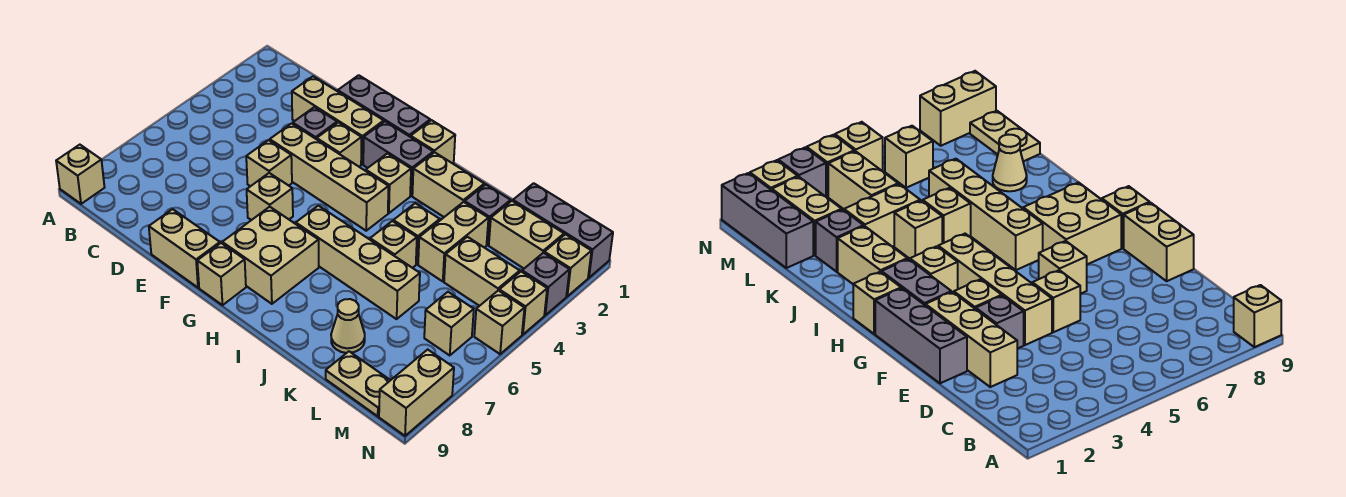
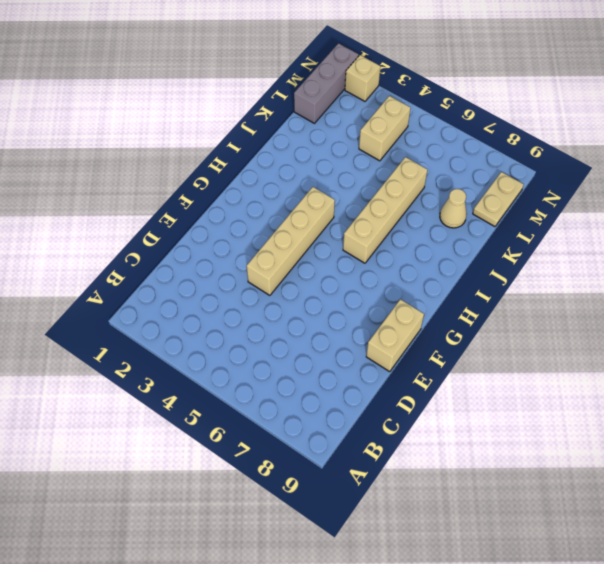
none -> tan 1x1 brick [56,145,105,204]
none -> tan 1x3 brick [292,76,384,164]
none -> grey 1x3 brick [338,75,430,137]
none -> grey 1x1 brick [293,107,337,139]

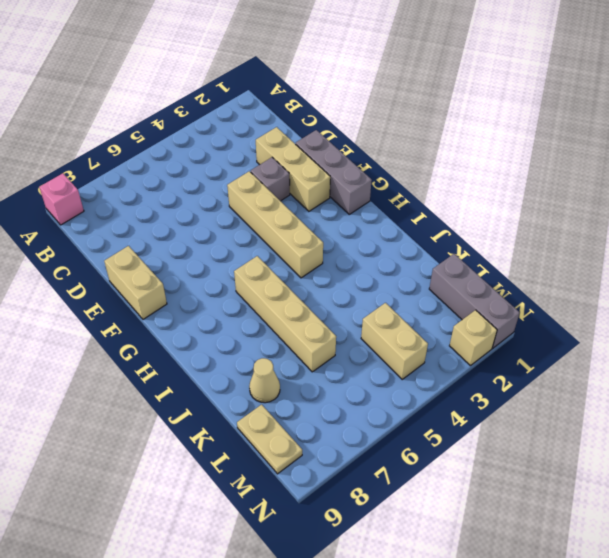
pink 1x1 brick [39,173,84,225] -> tan 1x1 brick [56,145,105,204]
none -> tan 1x1 brick [246,140,292,186]
none -> tan 1x1 brick [317,122,361,167]
none -> tan 1x1 brick [247,173,293,220]
none -> grey 1x2 brick [363,121,433,196]

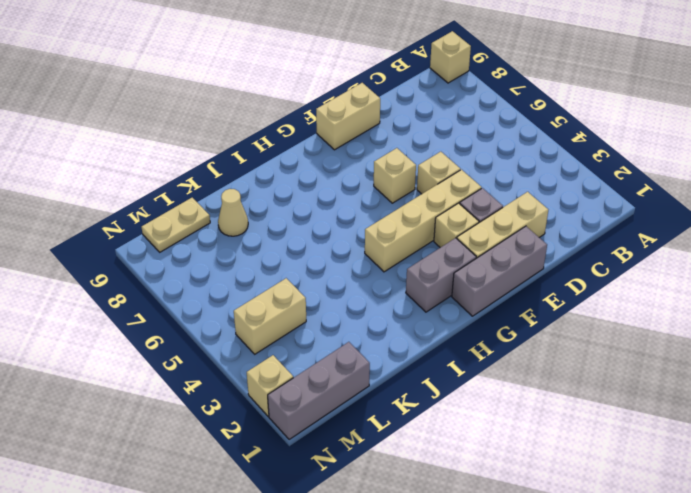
none -> tan 2x2 brick [222,207,319,304]
none -> tan 1x1 brick [197,243,246,305]
none -> tan 1x1 brick [411,120,455,163]
none -> tan 1x1 brick [366,153,411,213]

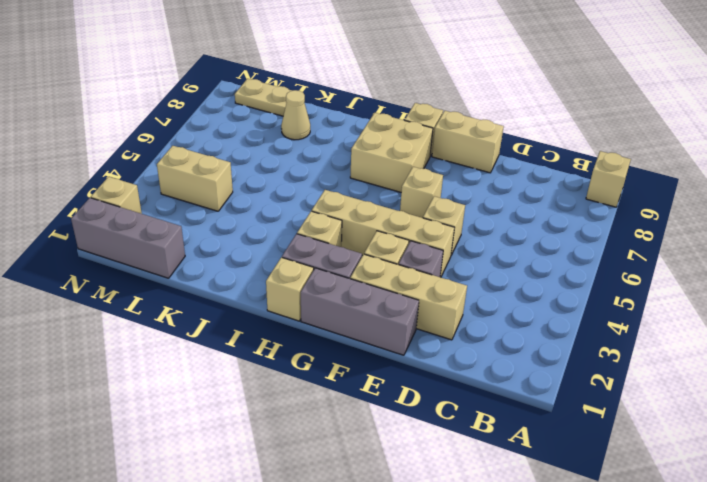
none -> tan 1x4 brick [296,206,420,319]
none -> tan 1x2 brick [412,152,484,217]
none -> tan 1x1 brick [393,203,440,264]
none -> tan 1x1 brick [370,221,417,268]

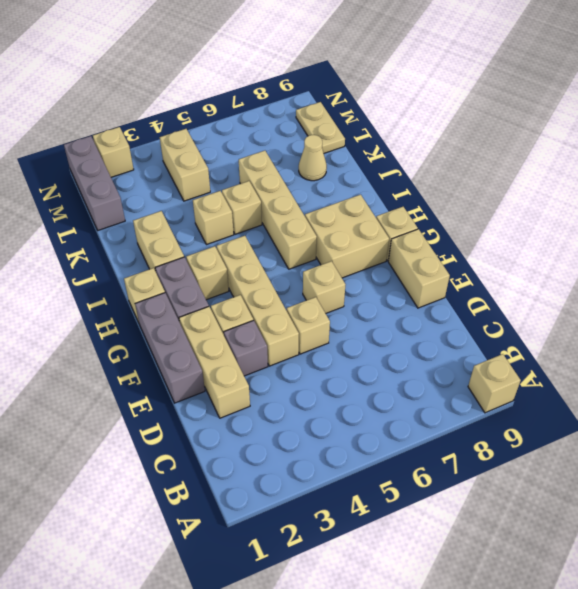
none -> grey 1x1 brick [465,184,511,245]
none -> tan 1x2 brick [418,202,488,281]
none -> tan 1x2 brick [489,201,564,268]
none -> tan 1x1 brick [424,292,474,355]

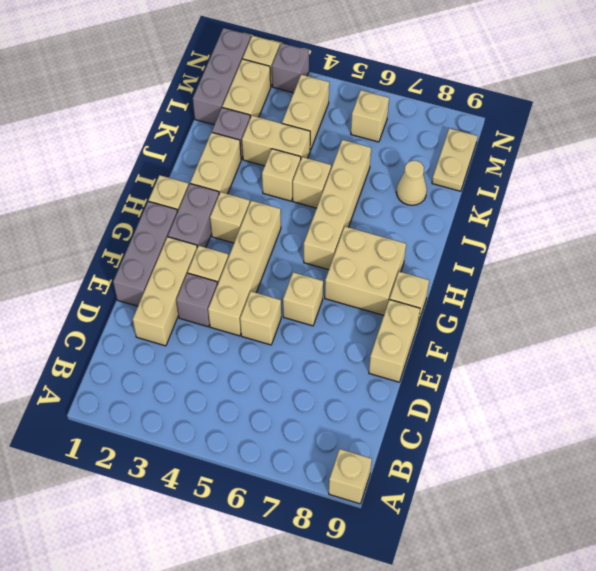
none -> tan 1x1 brick [499,272,547,335]
none -> tan 1x1 brick [474,290,524,354]
none -> tan 1x2 brick [379,350,454,436]

